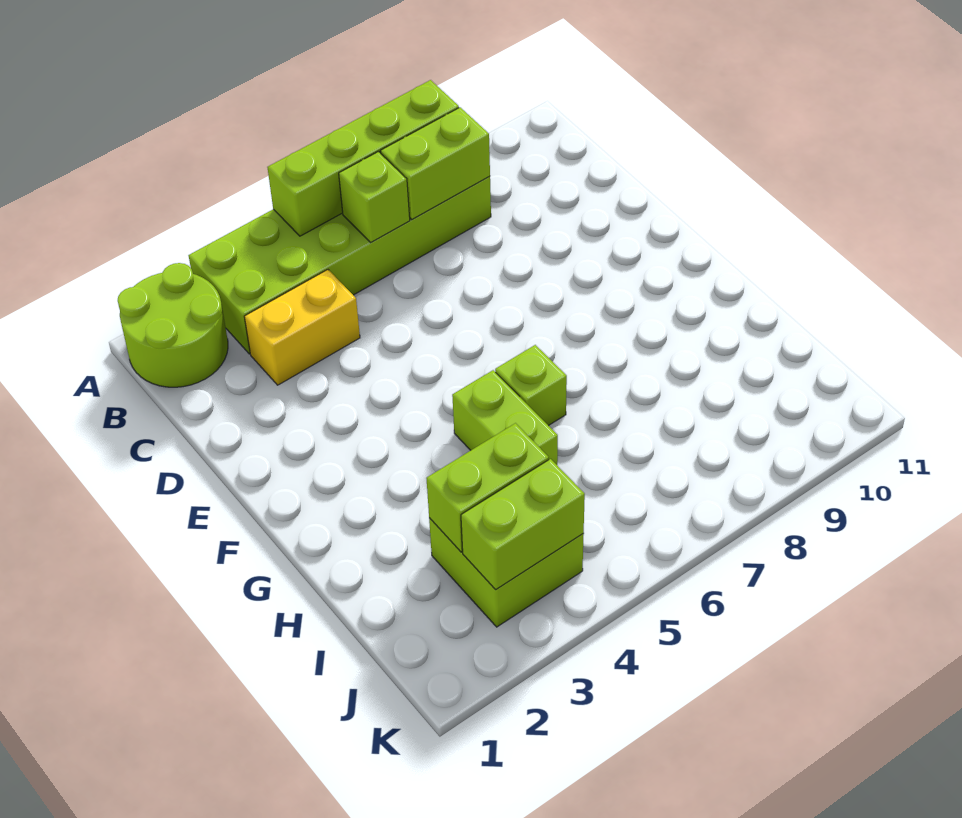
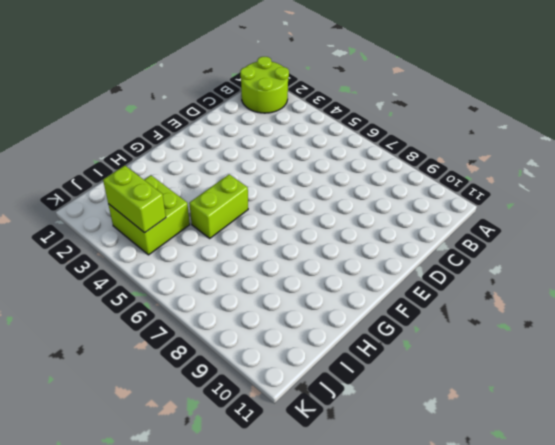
none -> lime 2x6 brick [189,176,491,354]
none -> yellow 1x2 brick [244,270,360,385]

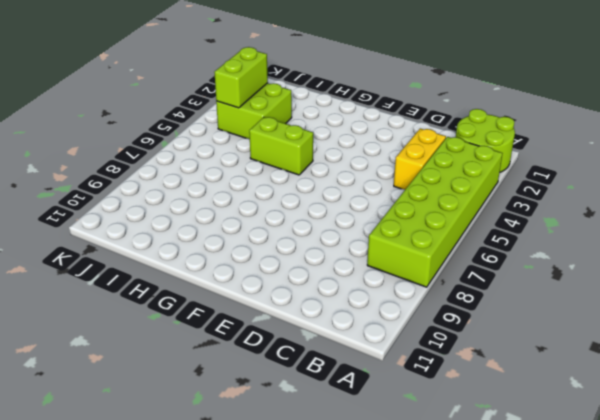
none -> lime 1x1 brick [495,345,567,426]
none -> lime 1x4 brick [267,80,459,236]

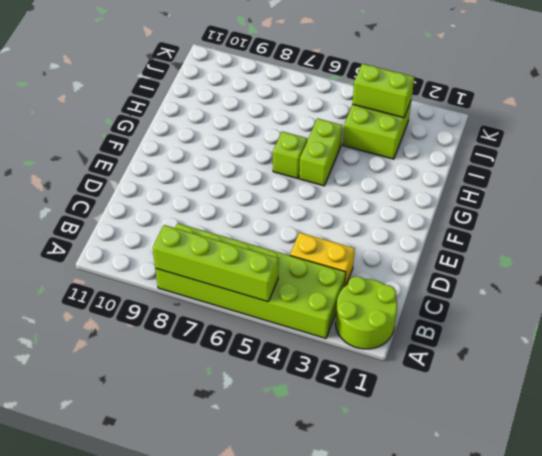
none -> lime 1x1 brick [339,152,410,242]
none -> lime 1x2 brick [381,107,490,220]

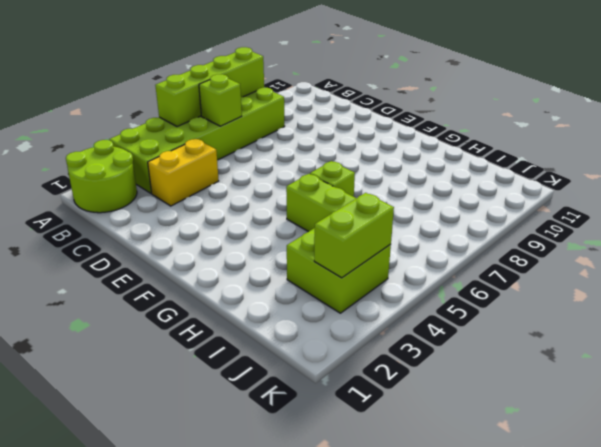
none -> lime 1x2 brick [381,107,490,220]
none -> lime 1x2 brick [426,423,549,552]

